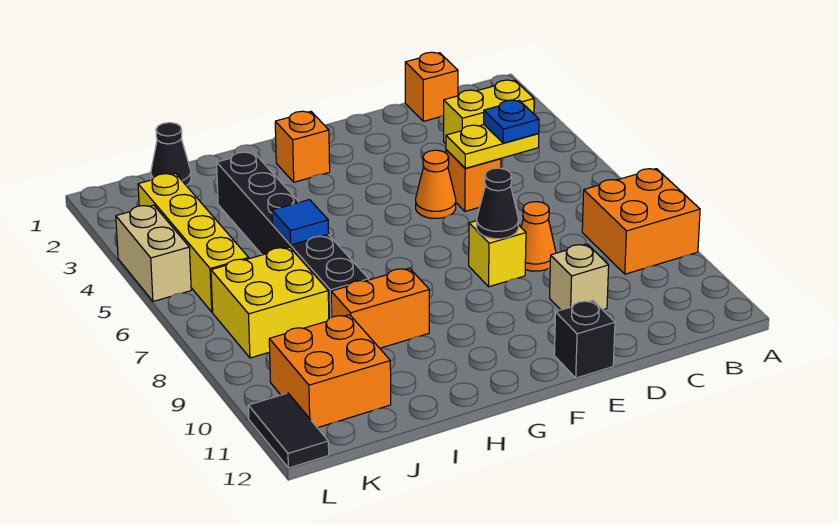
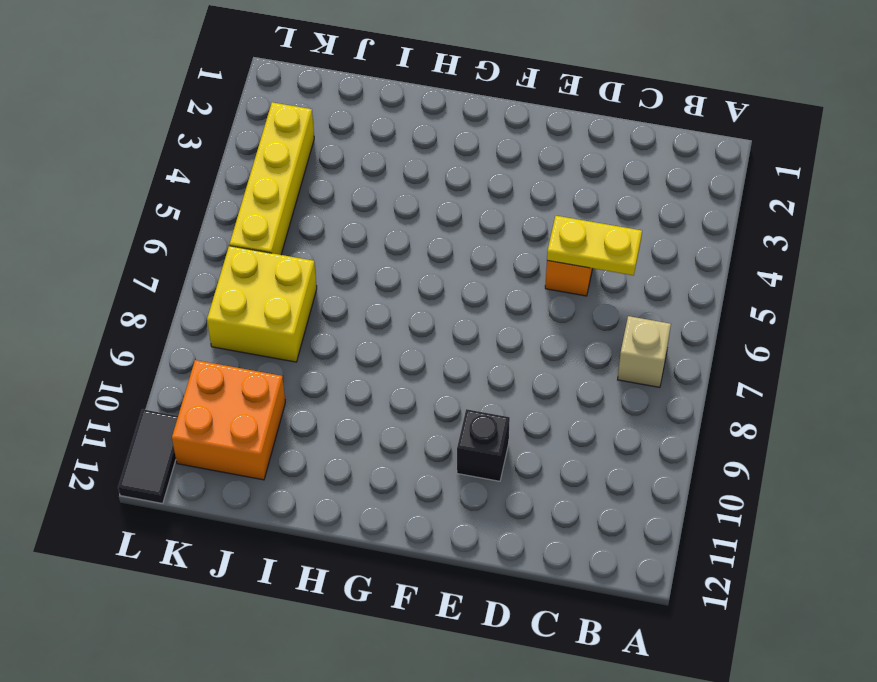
tan 1x1 brick [618,316,671,387] -> tan 1x1 brick moved to [550,244,609,310]
black 1x1 brick [457,409,510,481] -> black 1x1 brick moved to [554,301,615,378]
none -> orange 2x2 brick [582,169,700,274]
none -> yellow 1x2 brick [443,80,534,144]
none -> orange 1x1 brick [405,52,458,121]

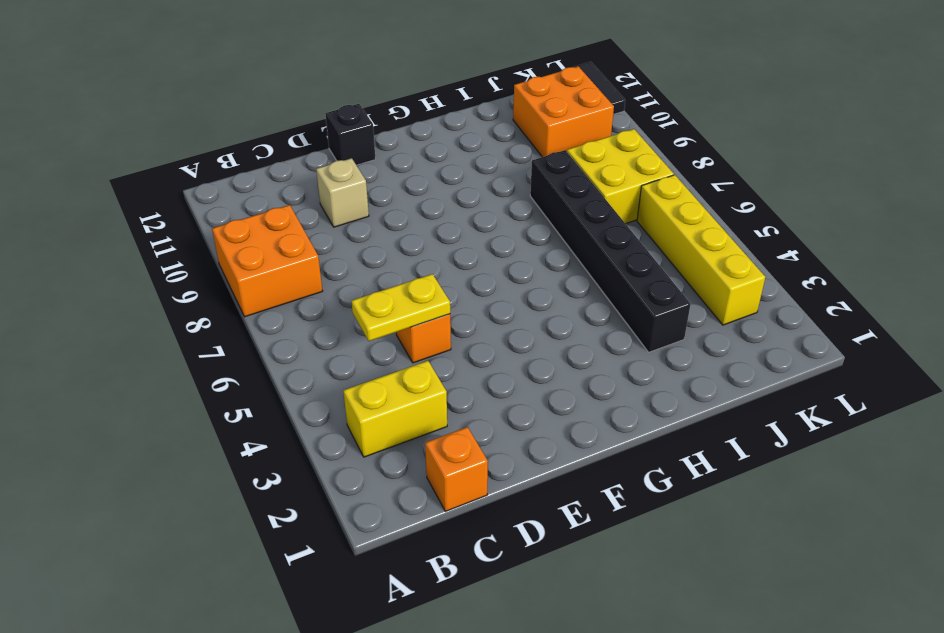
none -> orange 1x1 cone [521,202,556,271]
none -> orange 1x1 cone [416,150,456,218]
none -> yellow 1x1 brick [469,221,526,287]

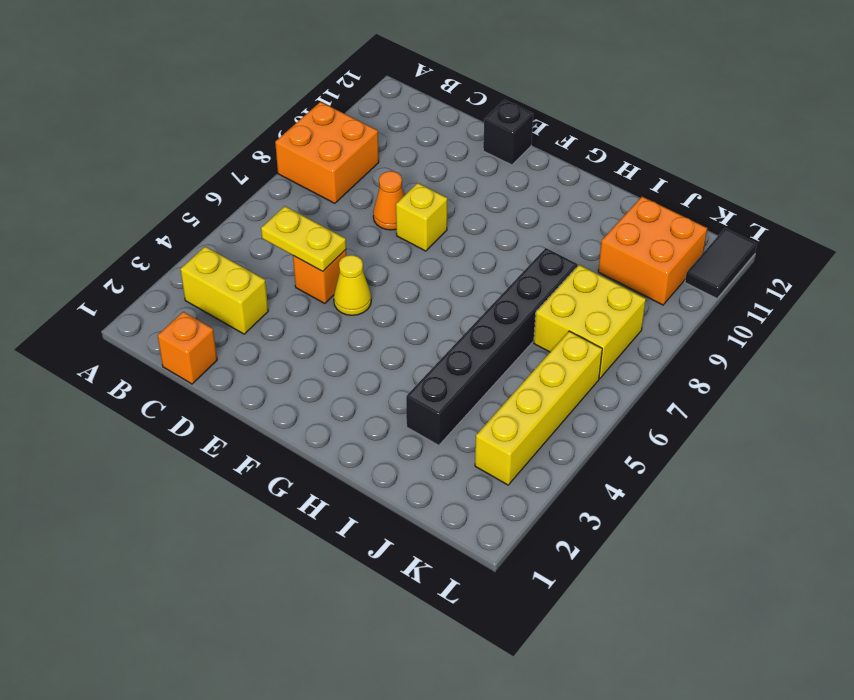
yellow 1x1 cone [334,255,371,315] -> orange 1x1 cone [416,150,456,218]
none -> tan 1x1 brick [550,244,609,310]
none -> orange 1x1 brick [275,111,330,182]
none -> orange 1x2 brick [331,268,429,348]

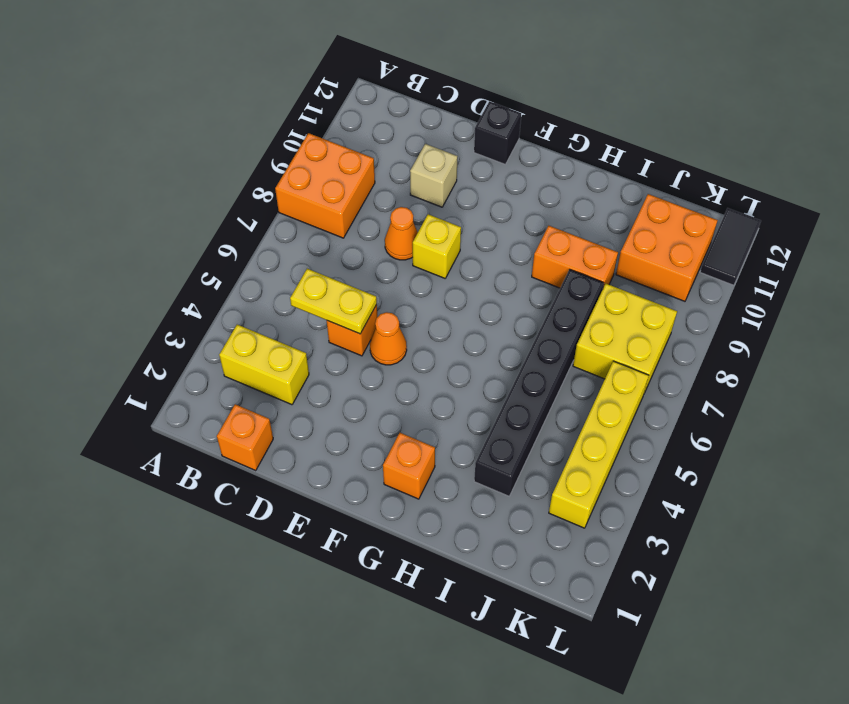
none -> black 1x1 cone [151,123,191,186]
none -> tan 1x2 brick [116,205,191,301]
none -> black 1x1 cone [477,168,518,239]

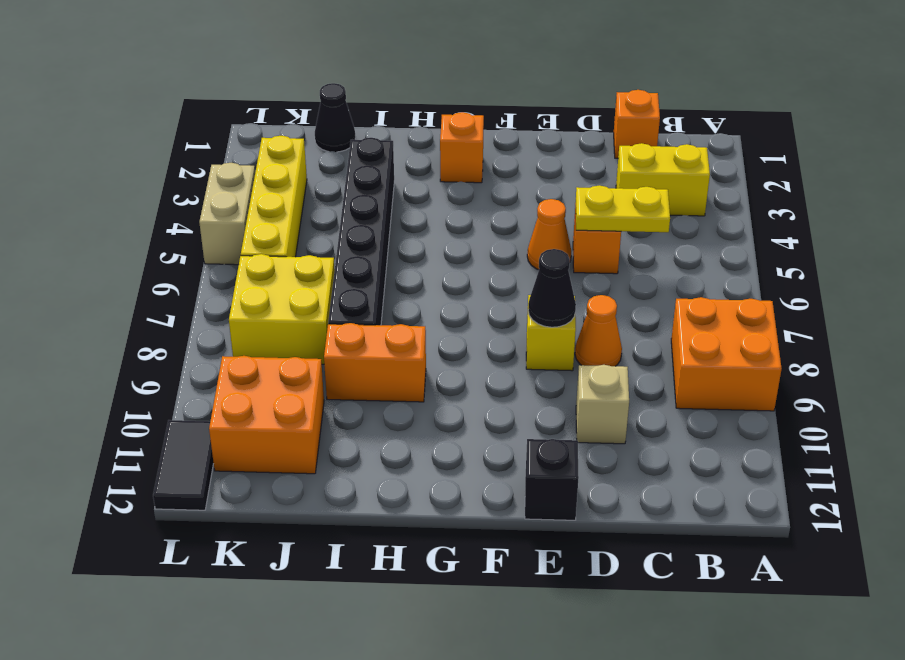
none -> blue 1x1 tile [272,200,329,245]
none -> blue 1x1 plate [484,100,539,143]

